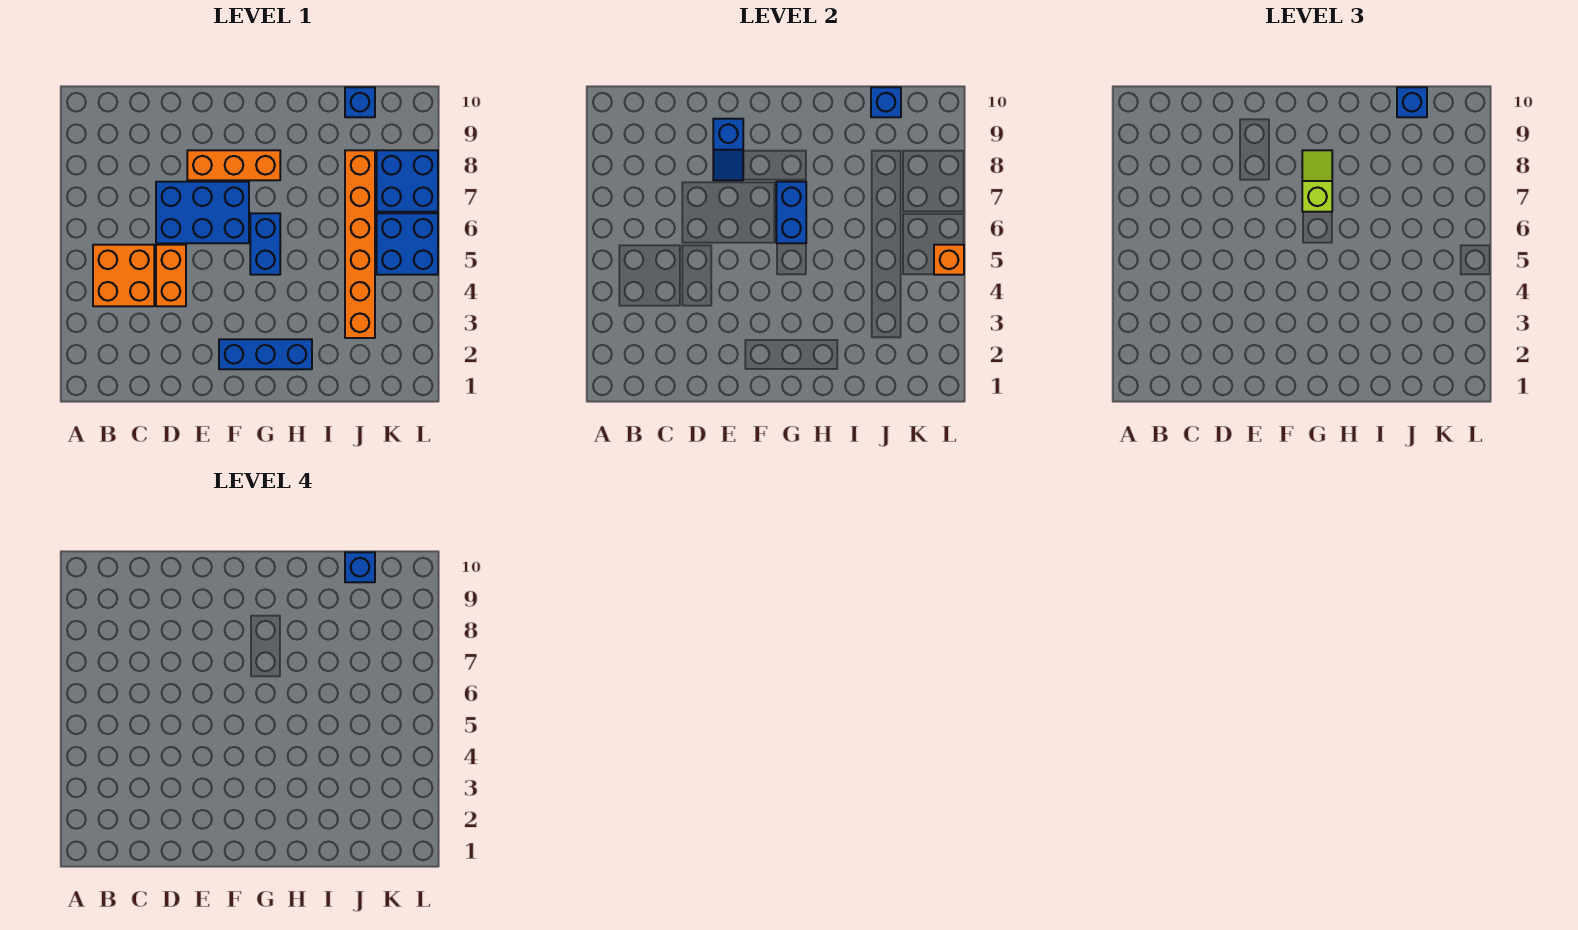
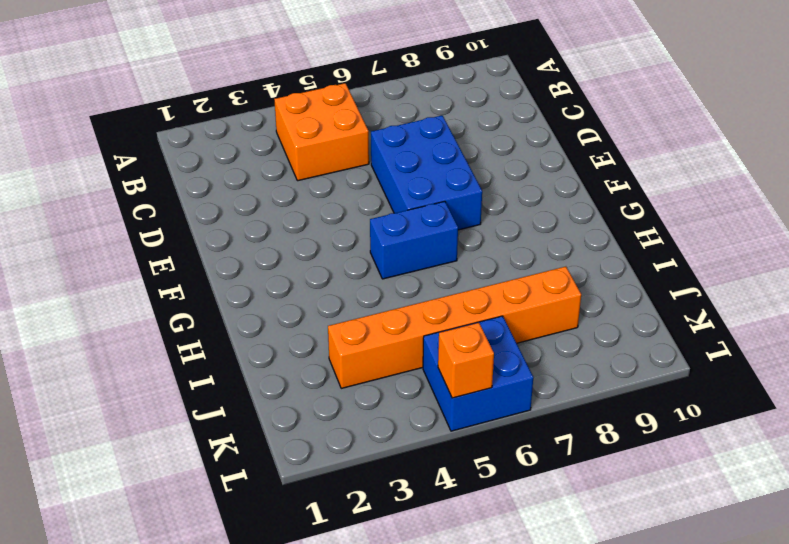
none -> orange 1x2 brick [156,245,186,306]
none -> orange 1x3 brick [187,150,280,180]
none -> blue 1x3 brick [219,339,312,369]

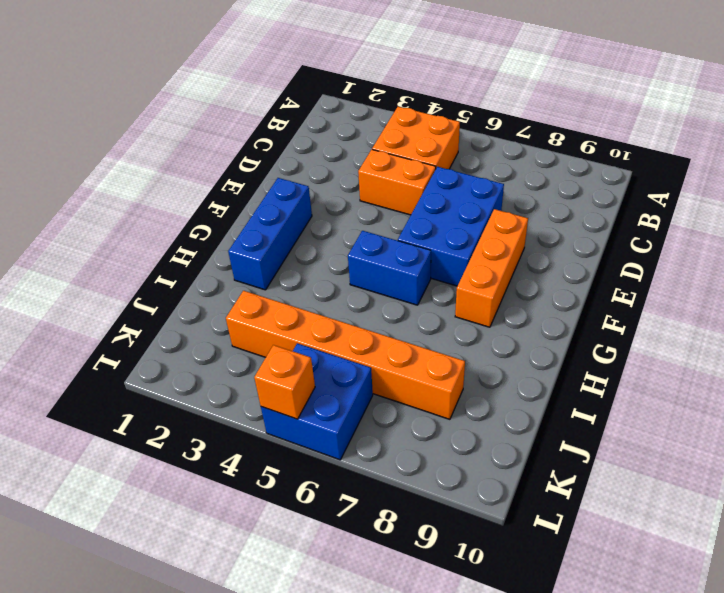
none -> blue 1x1 brick [345,87,375,117]
none -> blue 2x2 brick [377,150,438,212]
none -> blue 1x2 slope [713,119,743,180]

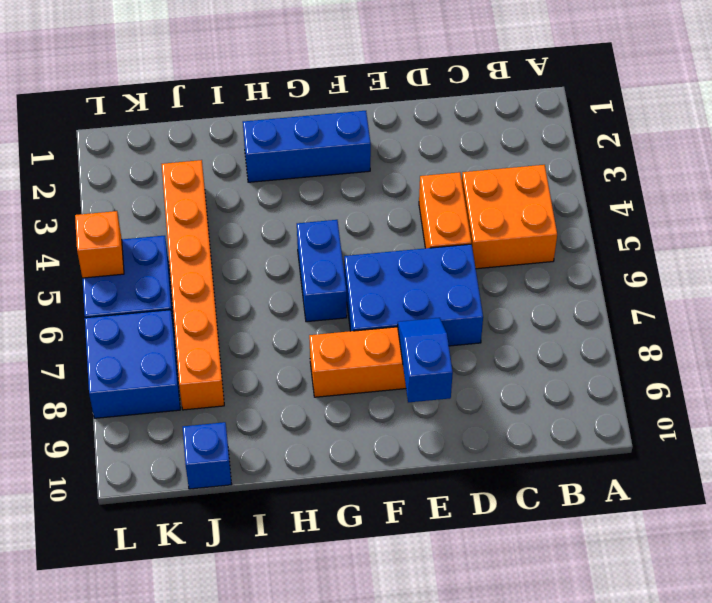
none -> blue 1x2 brick [776,182,806,243]
none -> blue 1x1 brick [871,87,901,117]
none -> lime 1x2 slope [1302,150,1332,212]

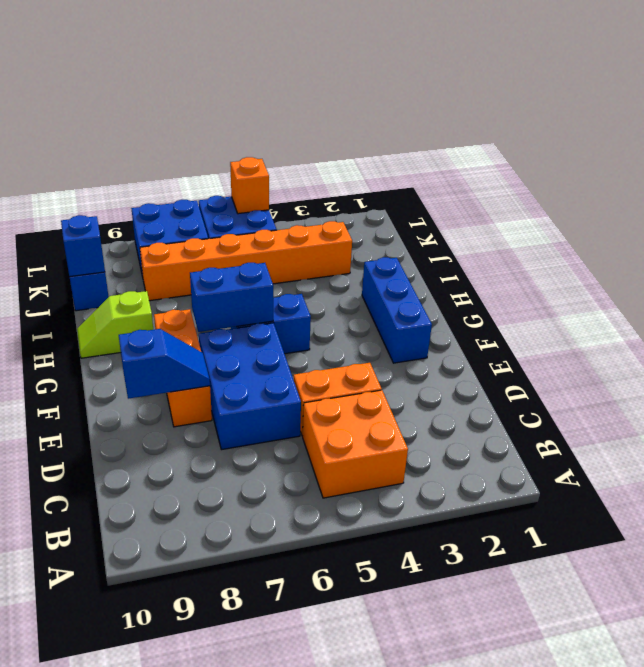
lime 1x2 slope [77,291,153,358] -> lime 1x2 slope moved to [1302,150,1332,212]
none -> blue 1x1 brick [1397,87,1427,117]
none -> blue 1x1 brick [345,552,375,582]

